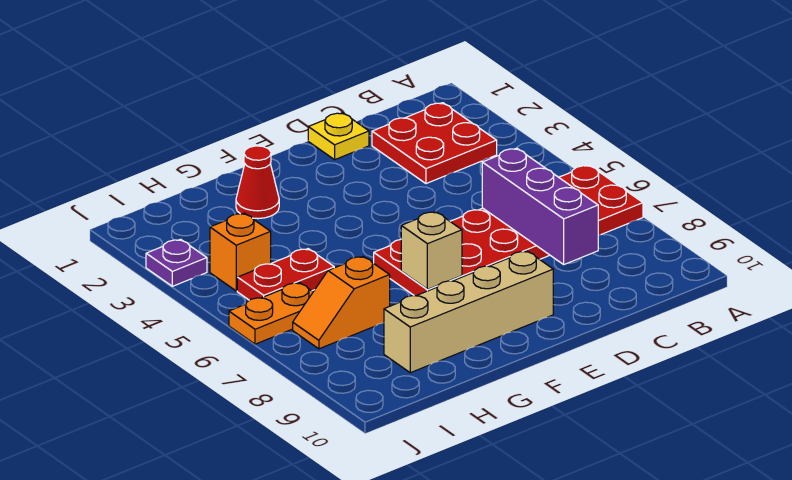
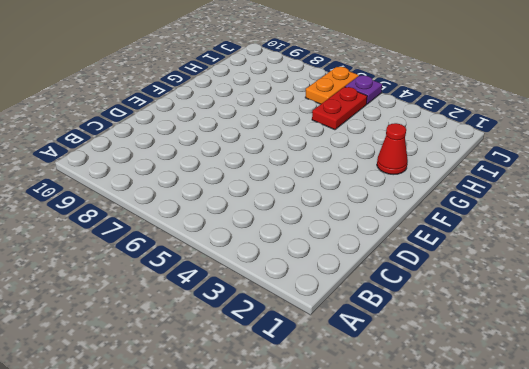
purple 1x1 plate [345,76,382,104] -> purple 1x1 plate moved to [146,239,207,286]
none -> red 2x6 plate [374,165,643,296]
none -> red 2x2 plate [372,103,497,184]
none -> yellow 1x1 plate [308,113,369,160]

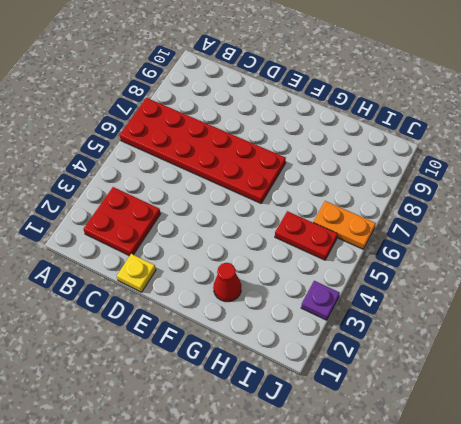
none -> tan 1x4 brick [384,251,553,373]
none -> orange 1x2 slope [293,256,390,349]
none -> orange 1x1 brick [210,213,271,291]

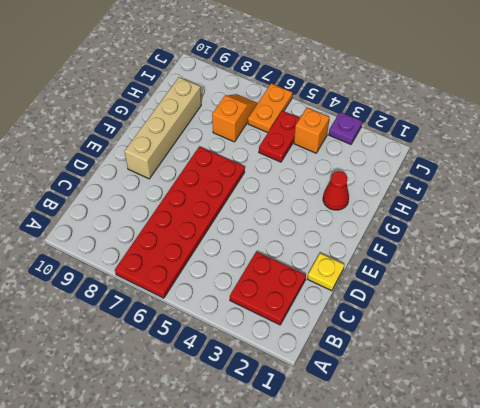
none -> purple 1x3 brick [482,148,598,264]
none -> tan 1x1 brick [401,212,462,289]

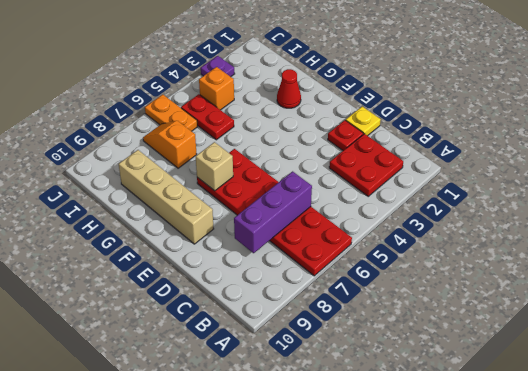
red 1x1 plate [328,120,363,151] -> none

